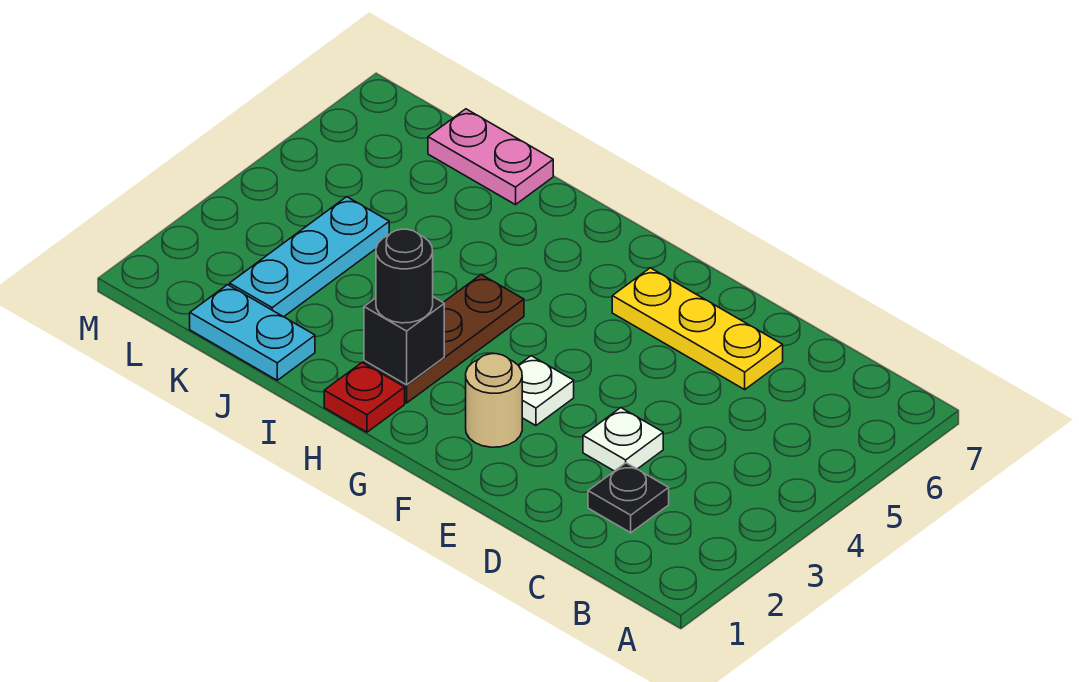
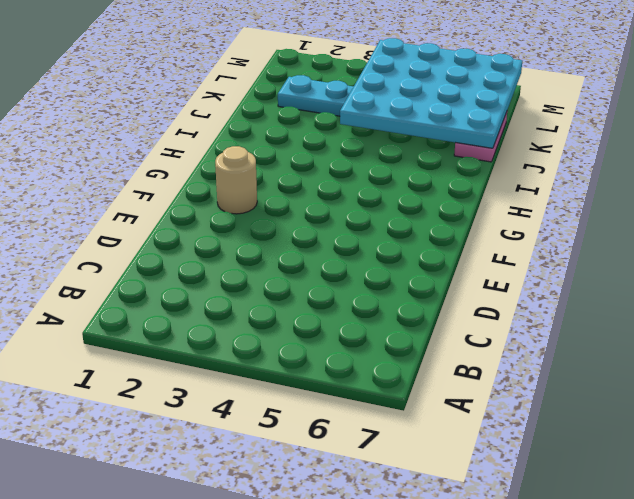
cyan 4x4 plate [340,38,522,148] -> none
none -> black 1x1 plate [588,463,669,533]
none -> white 1x1 plate [583,408,663,471]
none -> yellow 1x3 plate [612,268,783,389]

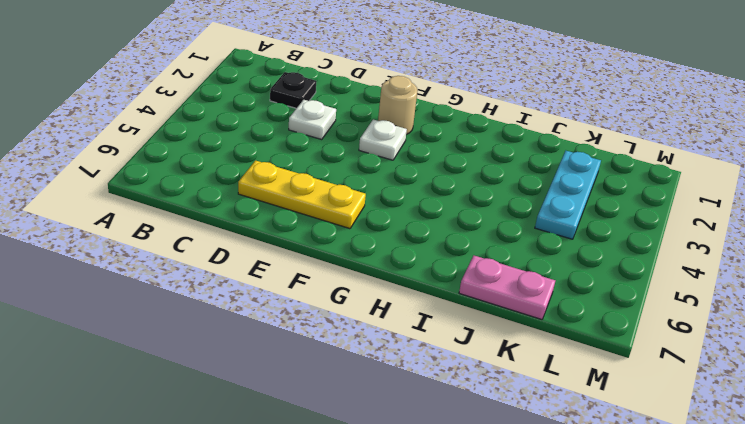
none -> red 1x1 plate [324,362,405,432]
none -> brown 1x3 plate [364,275,524,403]
none -> cyan 1x2 plate [190,285,315,380]

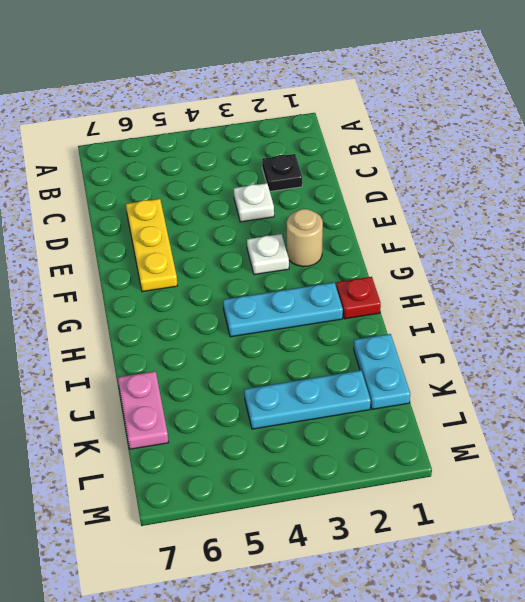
cyan 1x3 plate [223,283,343,337] -> brown 1x3 plate [364,275,524,403]
none -> black 1x1 brick [364,297,444,385]
none -> black 1x1 round brick [376,229,433,323]

